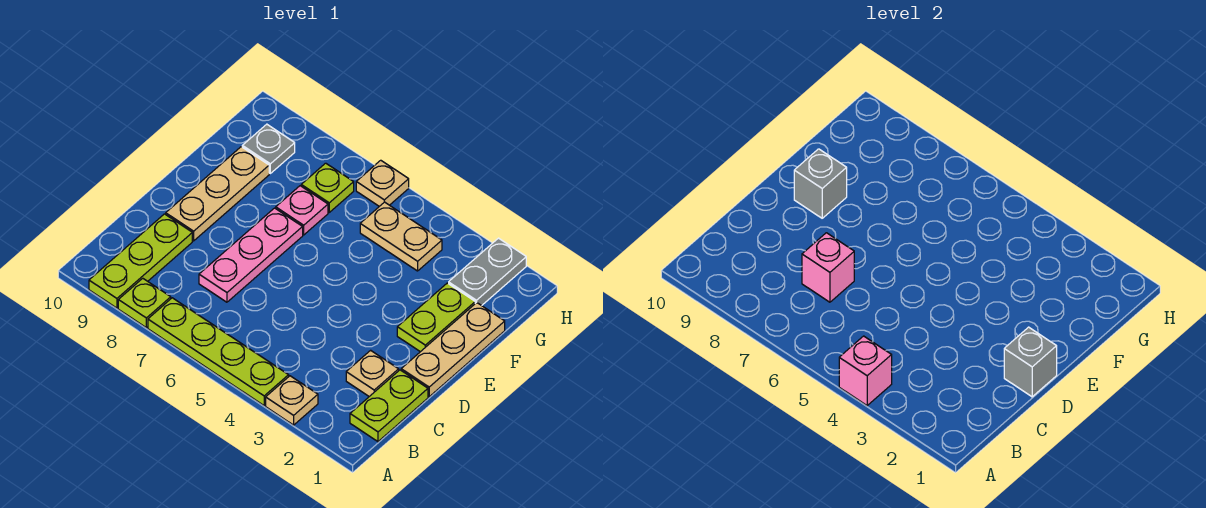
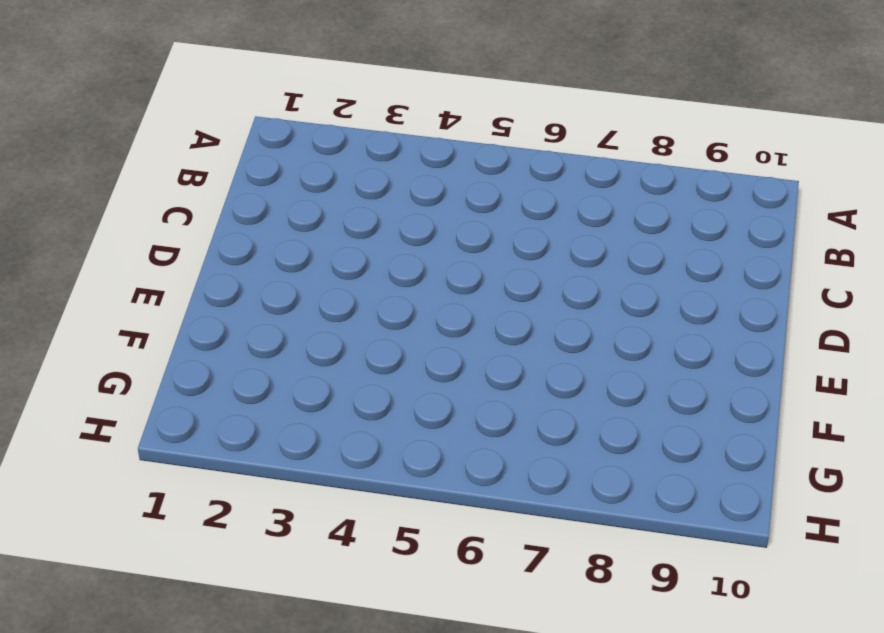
none -> tan 1x1 plate [266,376,318,425]
none -> lime 1x4 plate [148,298,289,406]
none -> lime 1x1 plate [118,278,171,328]

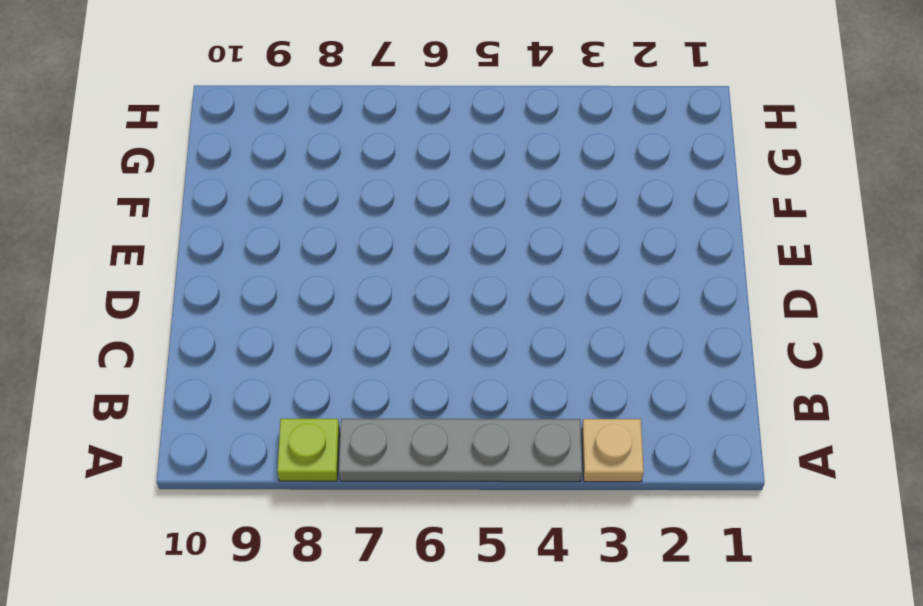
grey 1x4 plate [339,419,582,482] -> lime 1x4 plate [148,298,289,406]
none -> lime 1x3 plate [89,214,192,308]
none -> lime 1x2 plate [350,370,428,442]
none -> tan 1x1 plate [346,350,399,396]

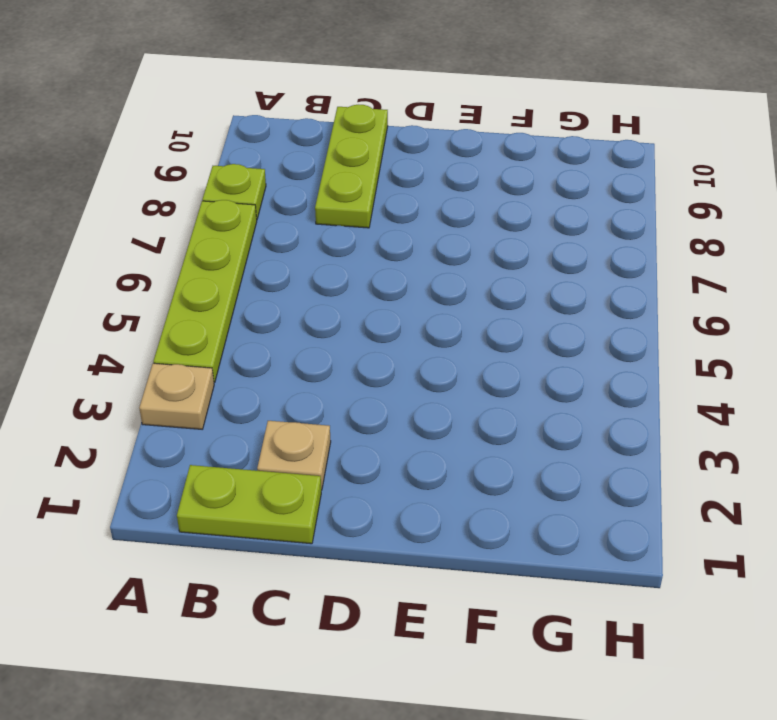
lime 1x3 plate [315,105,388,228] -> lime 1x3 plate turned to [89,214,192,308]
none -> pink 1x3 plate [199,208,303,302]
none -> tan 1x3 plate [401,303,505,397]
none -> tan 1x3 plate [166,147,269,241]

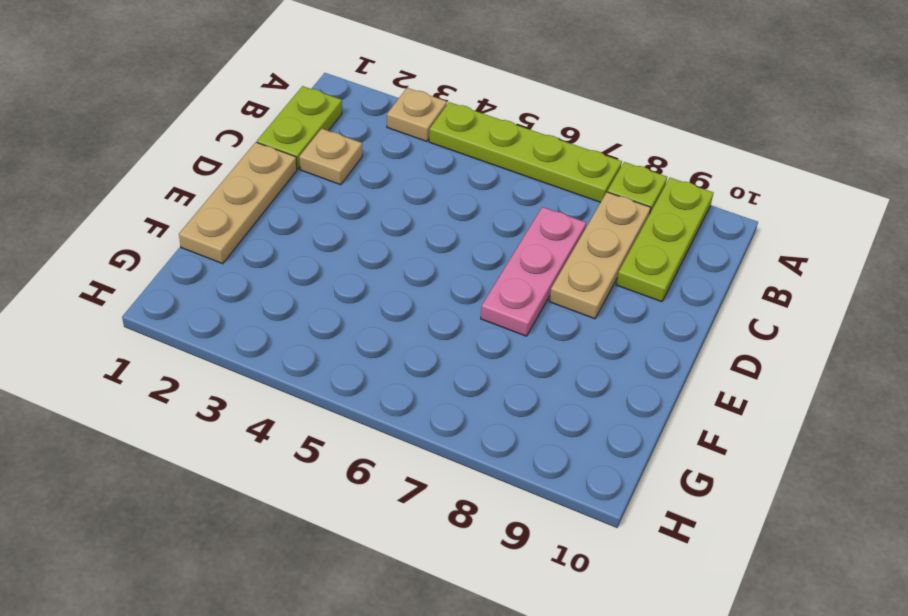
tan 1x3 plate [549,192,651,319] -> tan 1x3 plate moved to [166,147,269,241]
none -> lime 1x2 plate [397,283,475,352]
none -> pink 1x1 plate [276,186,328,235]
none -> grey 1x2 plate [449,238,526,306]

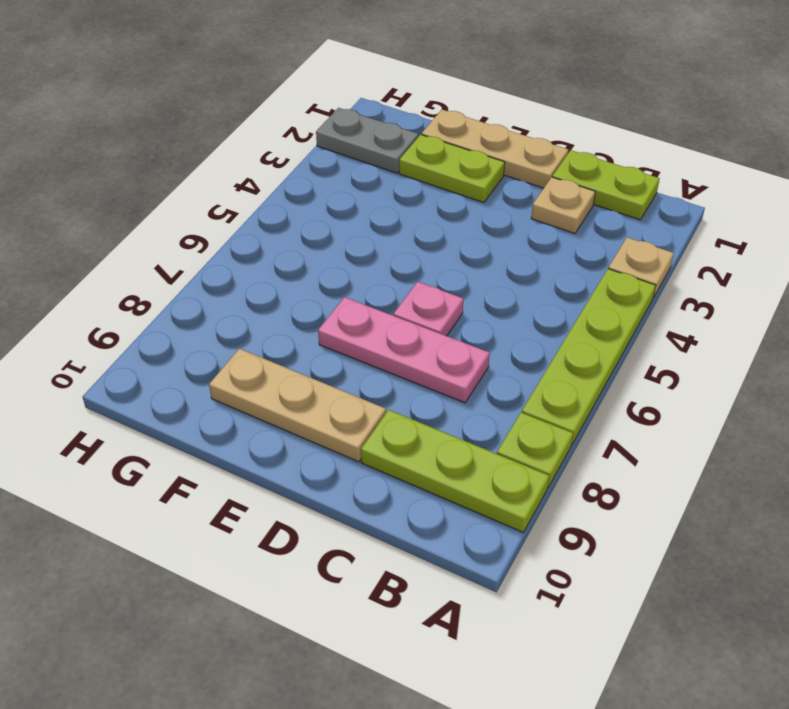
pink 1x1 plate [393,282,463,336] -> pink 1x1 plate moved to [276,186,328,235]
none -> tan 1x2 plate [360,202,442,271]
none -> lime 1x1 plate [301,163,354,212]
none -> grey 1x1 plate [242,124,295,173]

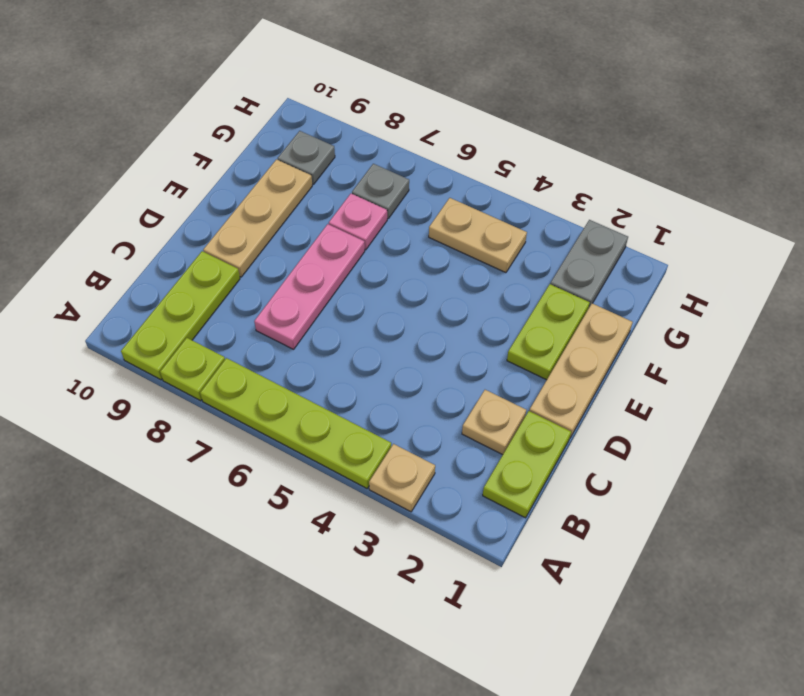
grey 1x1 plate [352,164,409,219] -> lime 1x1 plate [301,163,354,212]
none -> tan 1x1 plate [356,160,409,206]
none -> pink 1x1 brick [839,336,892,406]
none -> pink 1x1 brick [802,233,854,302]

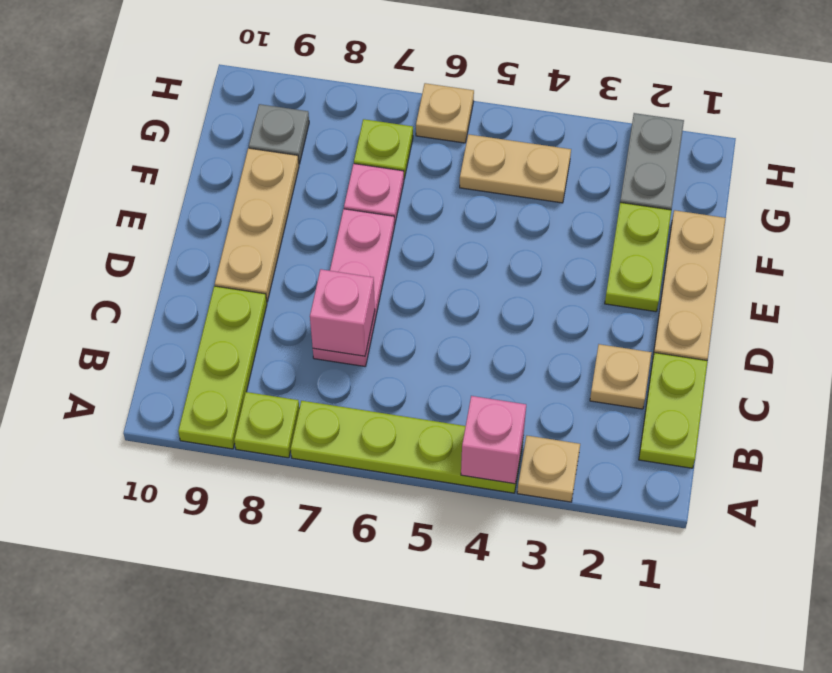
none -> grey 1x1 brick [1004,327,1057,397]
none -> grey 1x1 brick [794,149,847,218]

